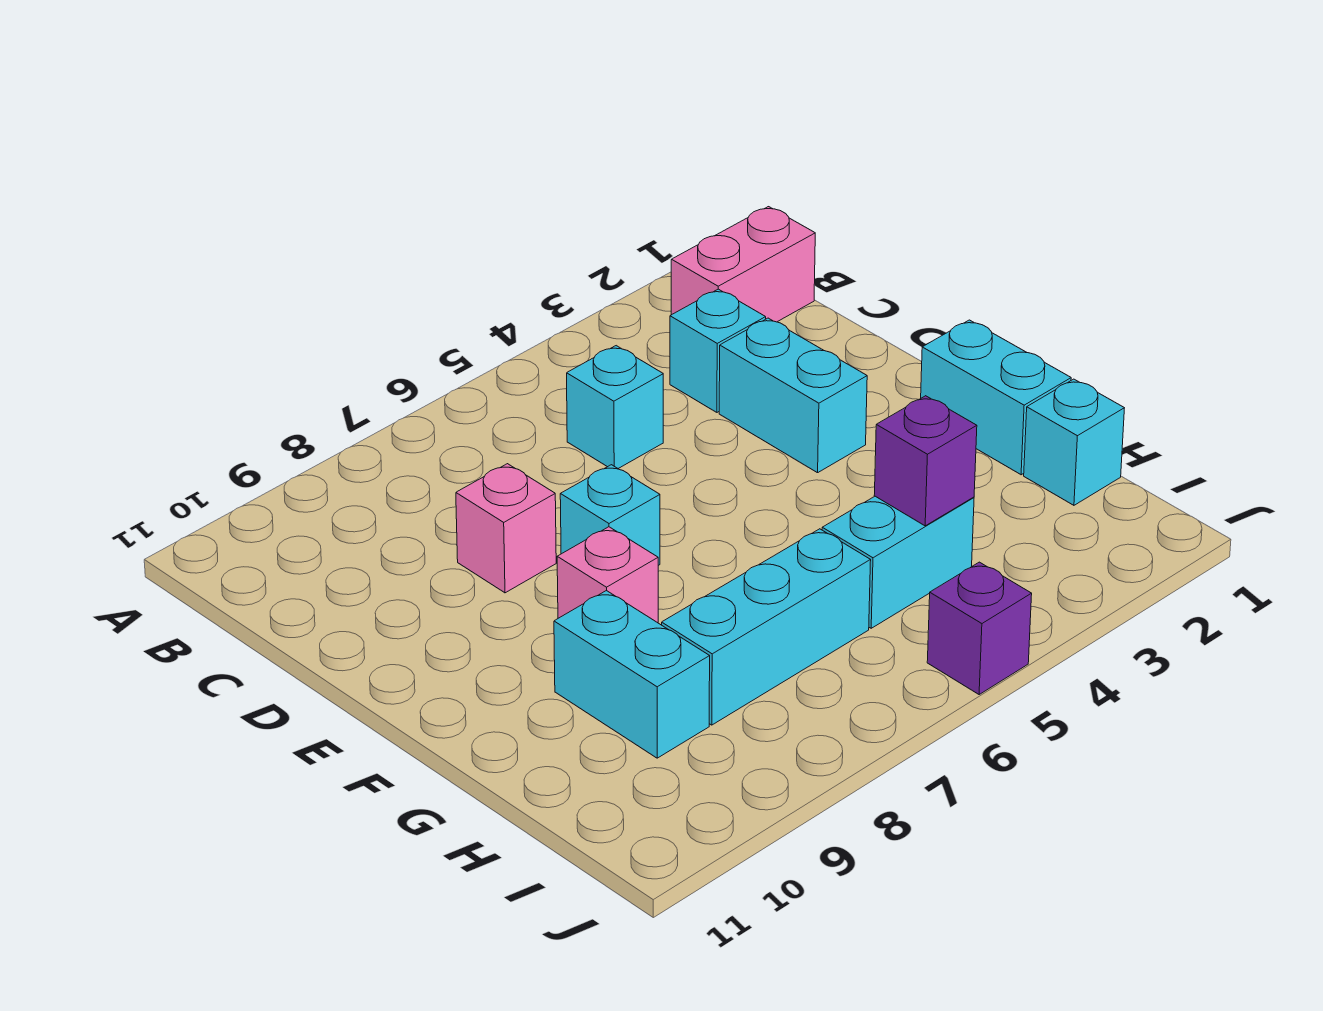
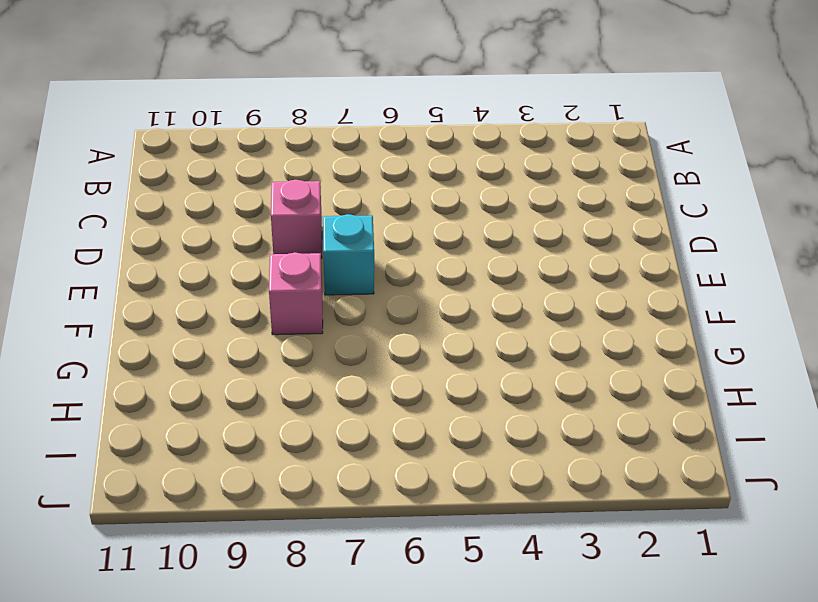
none -> pink 1x2 brick [671,207,815,322]
none -> cyan 1x1 brick [670,289,766,412]
none -> cyan 1x1 brick [567,346,663,468]

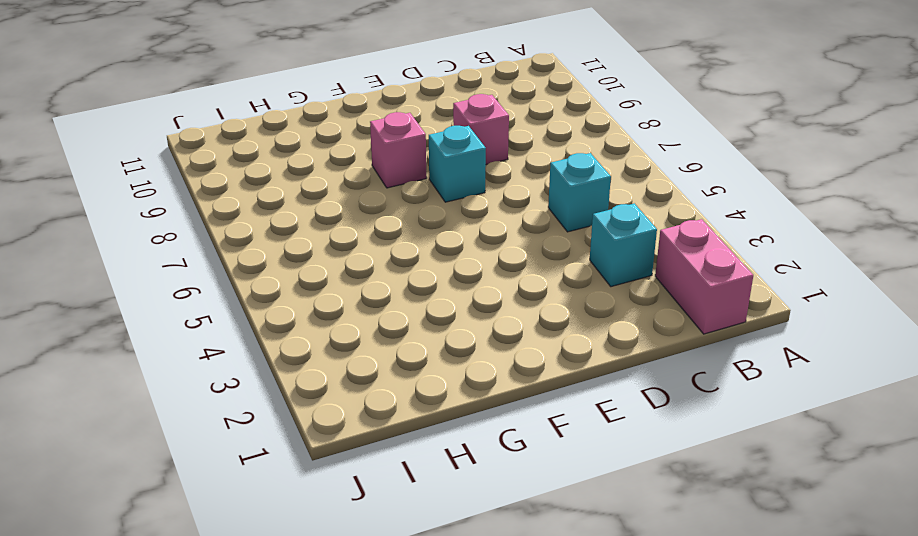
none -> cyan 1x2 brick [719,318,867,473]
none -> cyan 1x2 brick [921,320,1071,475]
none -> cyan 1x2 brick [554,591,710,758]

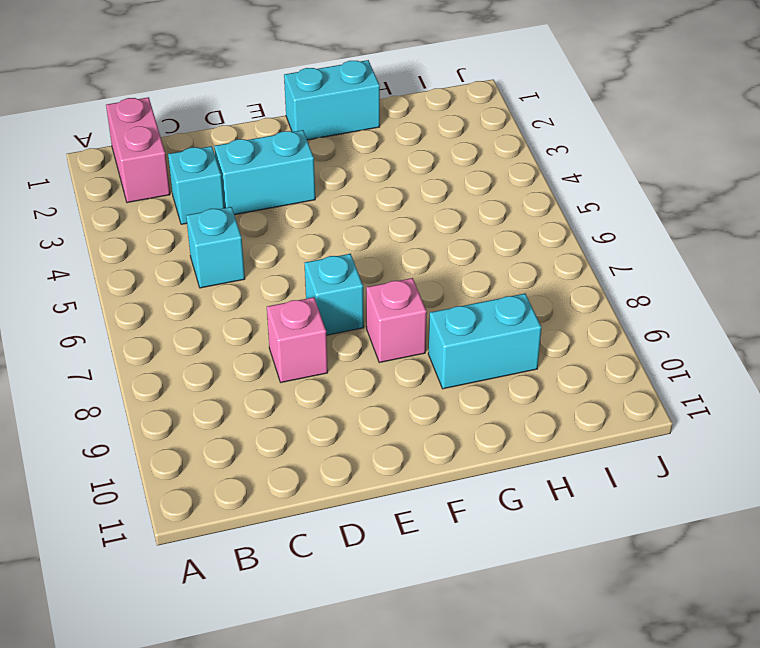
none -> cyan 1x1 brick [1024,379,1124,505]
none -> cyan 1x2 brick [822,496,974,628]
none -> cyan 1x3 brick [662,529,871,725]

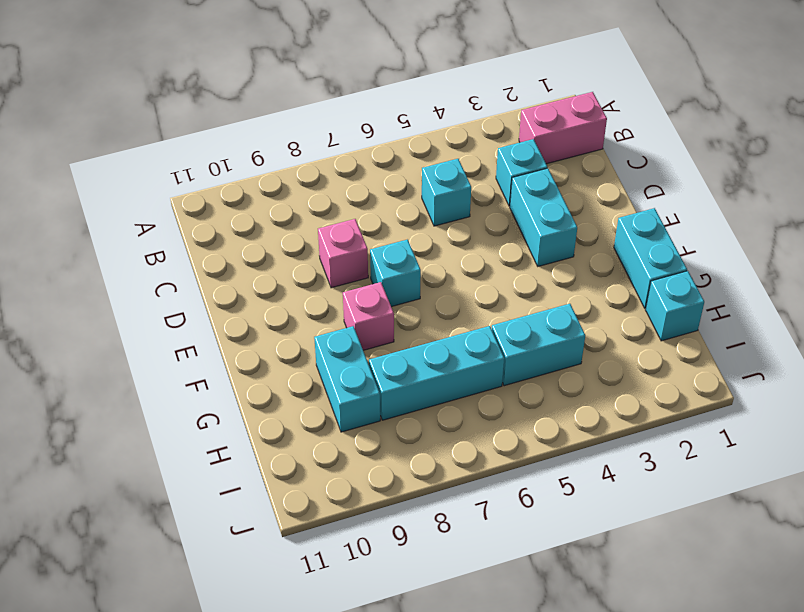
none -> purple 1x1 brick [927,562,1032,694]
none -> purple 1x1 brick [874,396,977,526]

